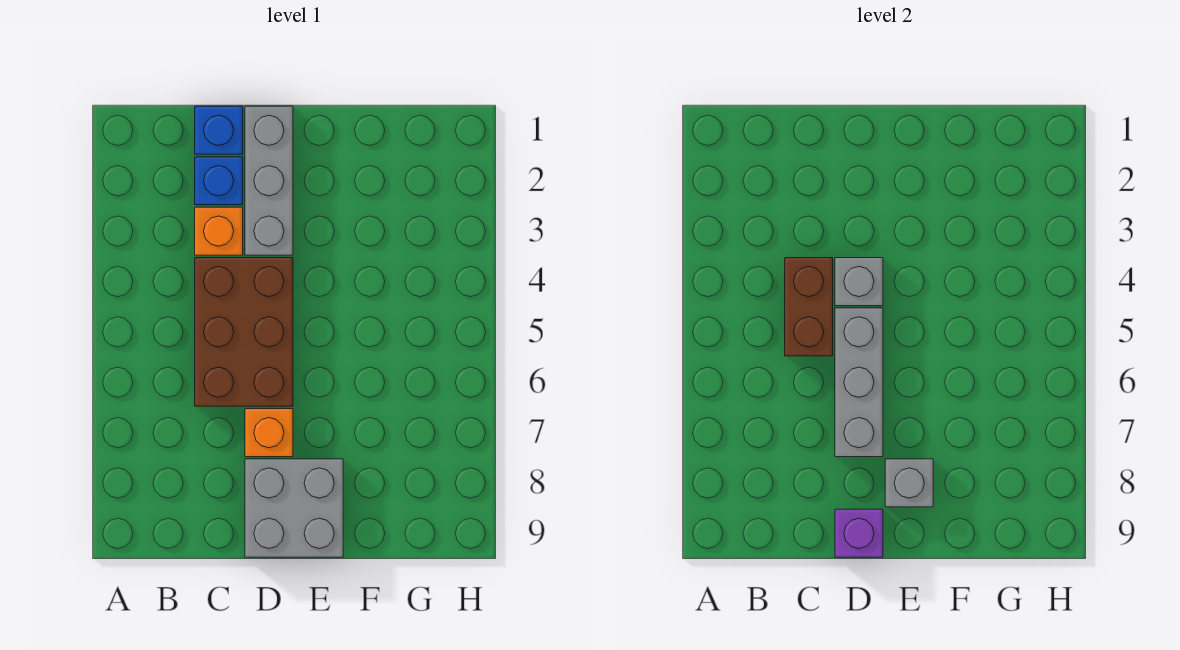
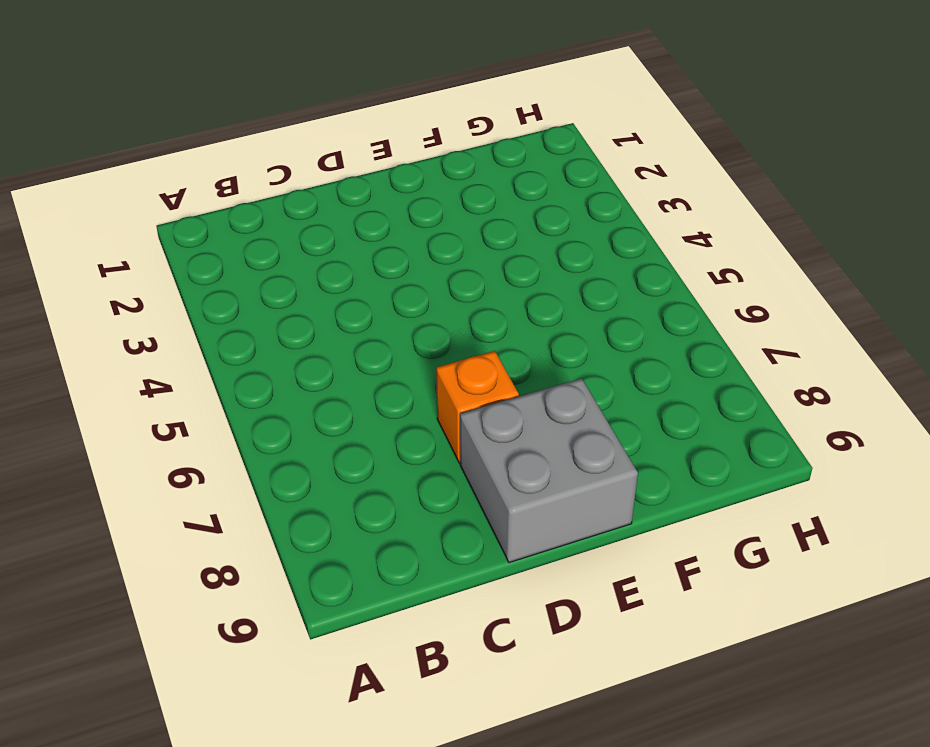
none -> blue 1x1 brick [195,106,243,154]
none -> blue 1x1 brick [195,157,243,205]
none -> orange 1x1 brick [195,207,243,255]

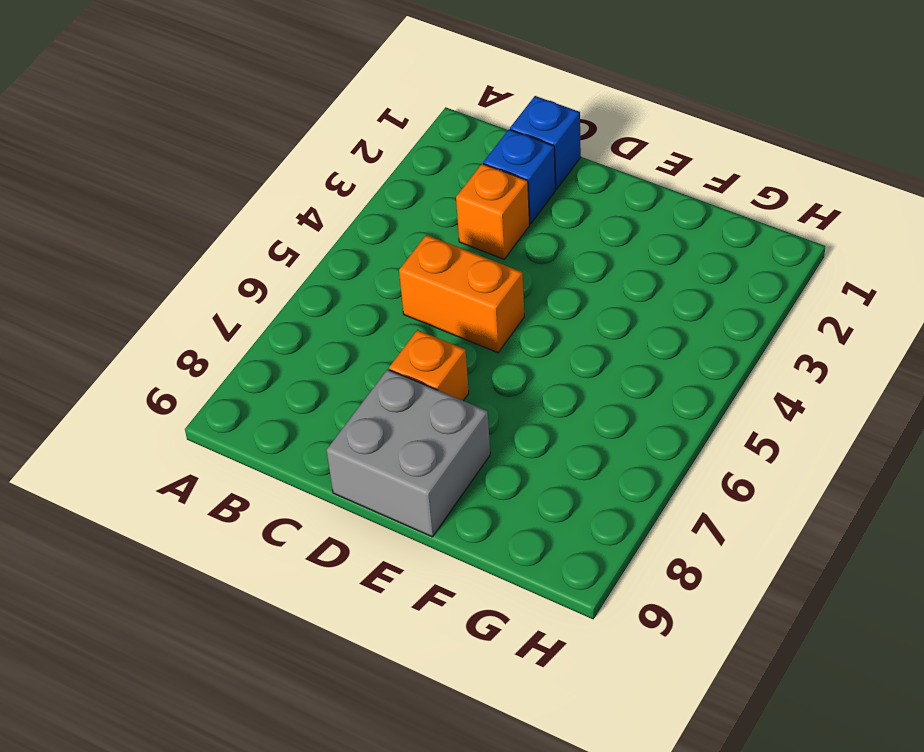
orange 1x2 brick [399,235,524,353] -> brown 2x3 brick [195,258,293,406]
none -> grey 1x3 brick [245,106,293,255]
none -> brown 1x2 brick [785,258,833,356]
none -> grey 1x1 brick [835,258,883,306]

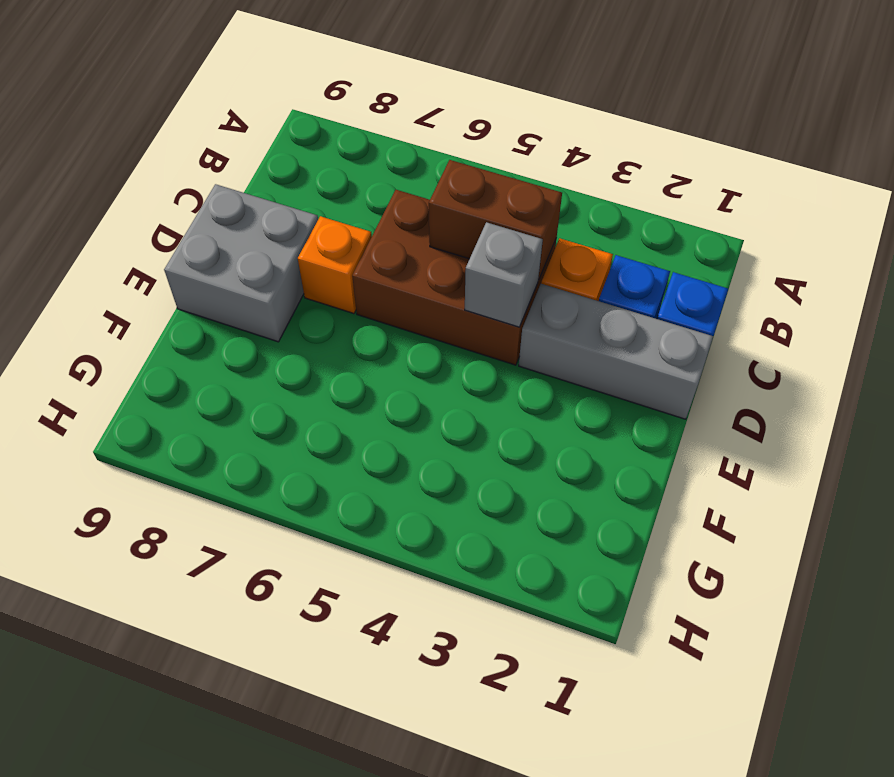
none -> grey 1x3 brick [835,308,883,457]
none -> purple 1x1 brick [835,509,883,557]
none -> grey 1x1 brick [885,459,933,507]

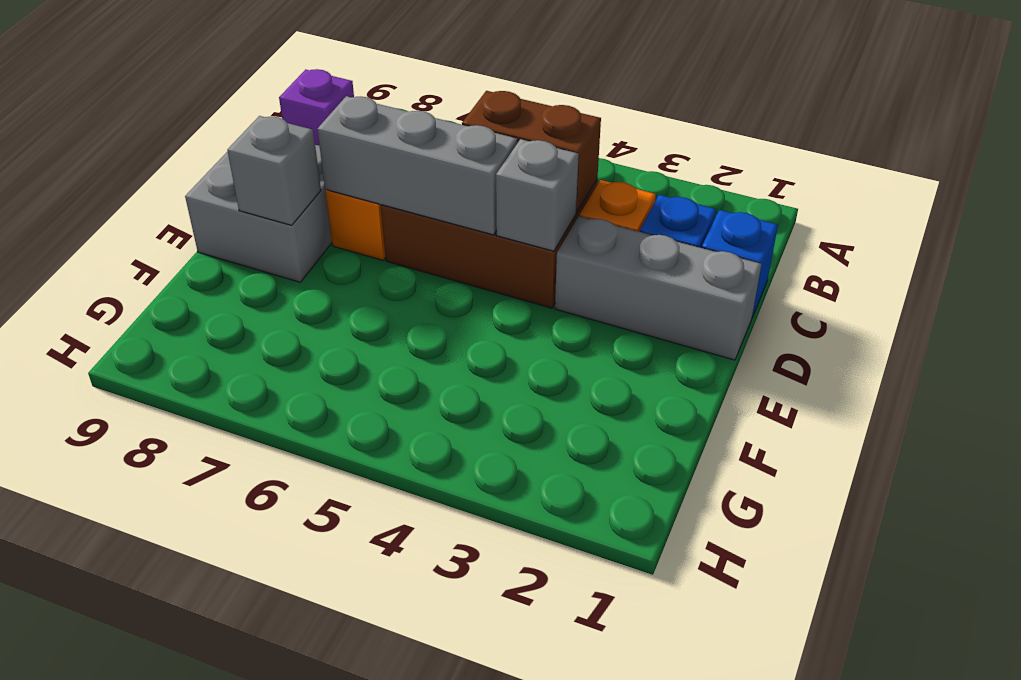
purple 1x1 brick [279,69,354,145] -> purple 1x1 brick moved to [835,509,883,557]

